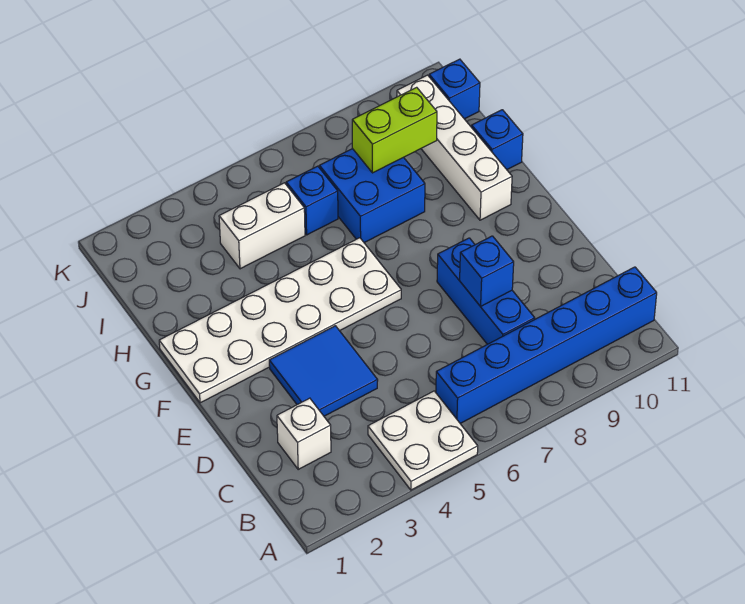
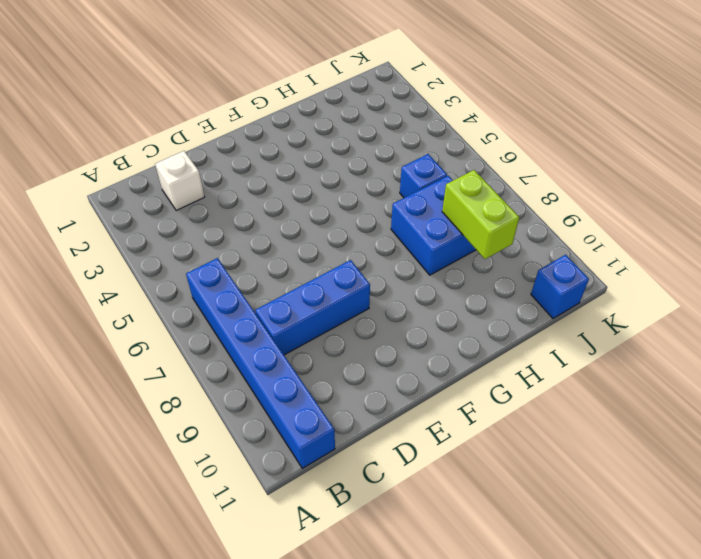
none -> white 2x2 plate [368,391,478,490]
none -> blue 2x2 tile [269,326,378,416]
none -> white 2x6 plate [159,238,401,403]

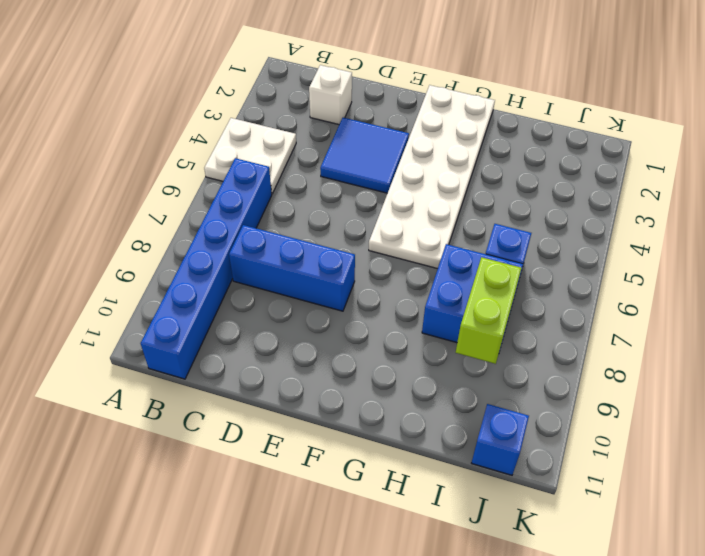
none -> white 1x4 brick [397,75,512,220]
none -> blue 1x1 brick [472,110,523,169]
none -> white 1x2 brick [219,183,305,269]

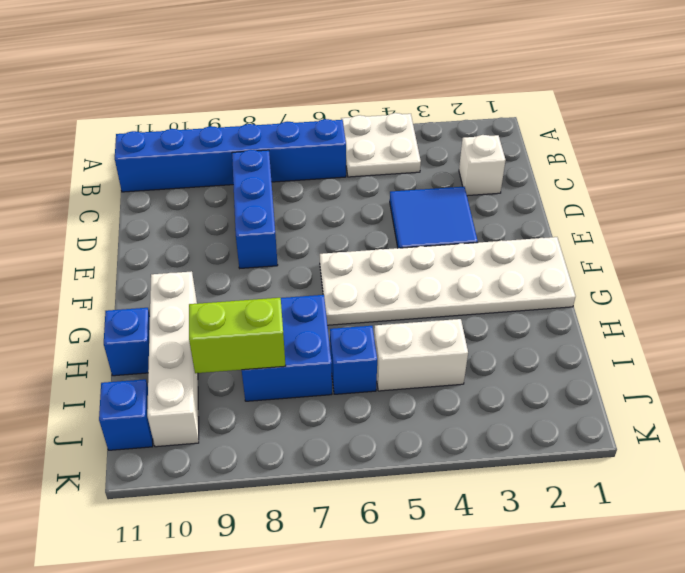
none -> blue 1x1 brick [460,236,514,307]

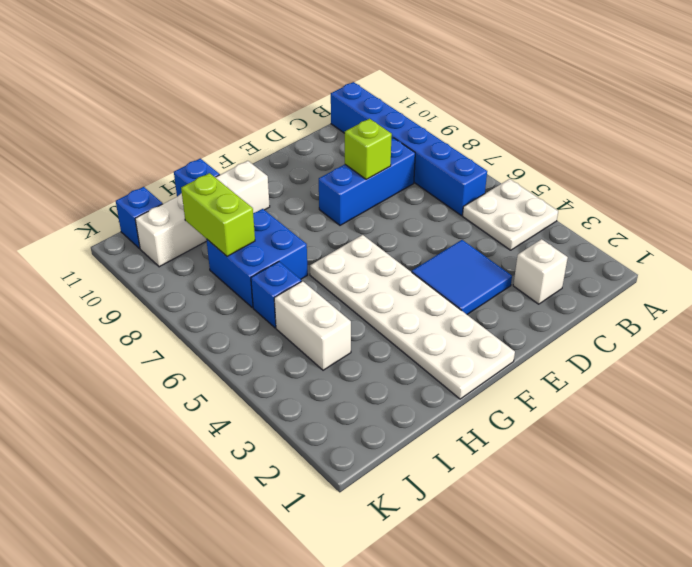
lime 1x1 brick [345,119,392,179] -> blue 1x1 brick [460,236,514,307]

